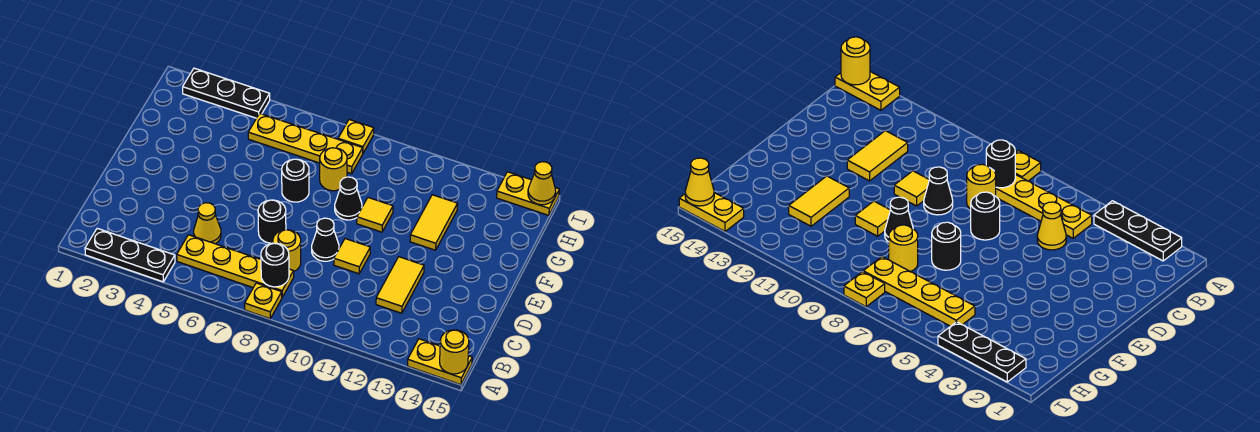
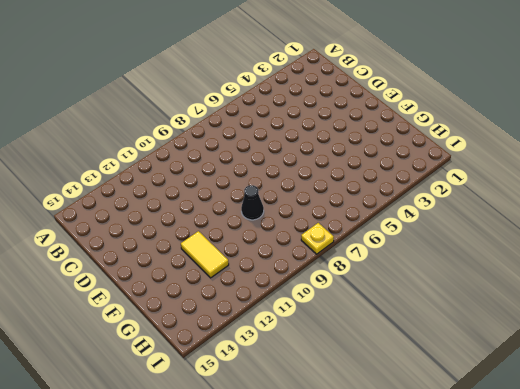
none -> black 1x3 plate [85,228,175,282]
none -> yellow 1x1 plate [245,283,282,319]
none -> yellow 1x2 plate [408,339,472,385]

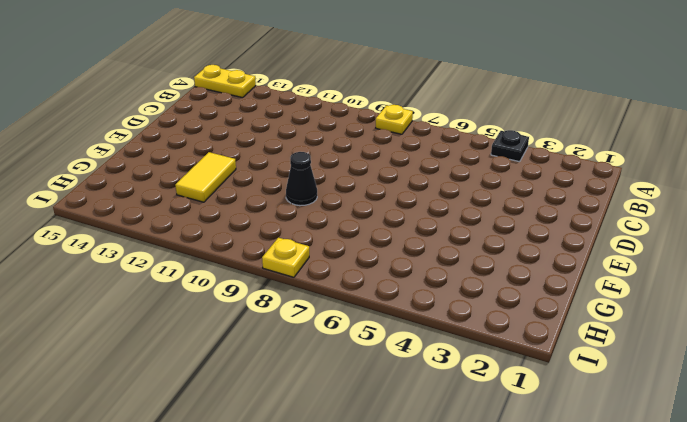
black 1x1 plate [491,130,529,162] -> black 1x3 plate [85,228,175,282]
none -> yellow 1x4 plate [177,235,294,297]
none -> yellow 1x1 cone [194,203,221,244]
none -> yellow 1x1 round brick [273,230,301,271]

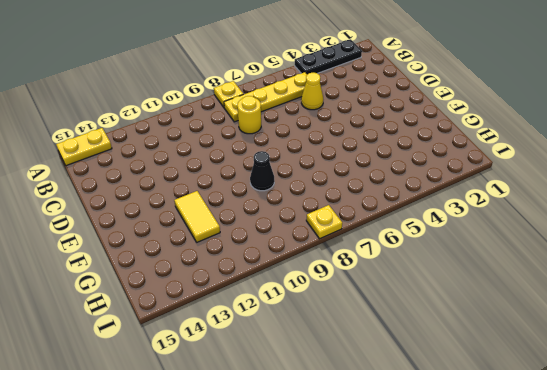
none -> yellow 1x2 tile [376,257,424,313]
none -> black 1x1 round brick [258,200,286,243]
none -> black 1x1 cone [312,218,339,261]

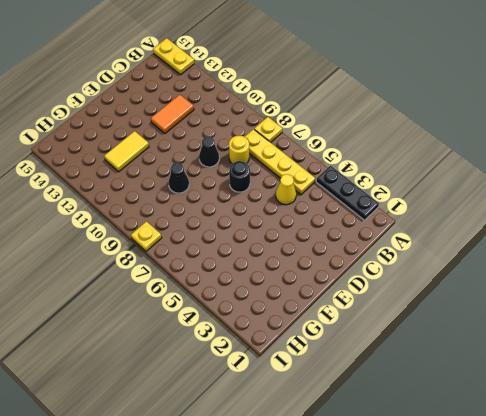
orange 1x2 tile [151,95,194,133] -> yellow 1x2 tile [376,257,424,313]
none -> yellow 1x1 tile [334,239,370,274]
none -> black 1x1 round brick [282,159,309,202]
none -> yellow 1x1 tile [357,198,393,232]

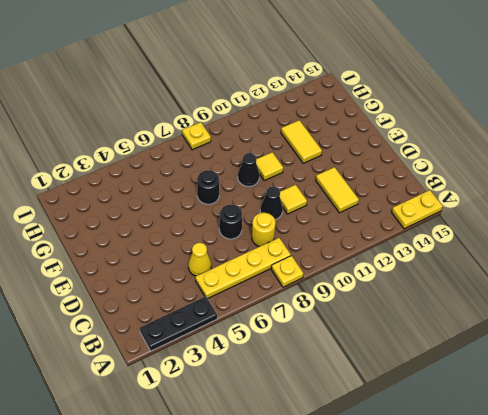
none -> yellow 1x1 round brick [320,148,347,191]
none -> yellow 1x4 plate [248,113,363,174]
none -> black 1x3 plate [183,68,270,118]

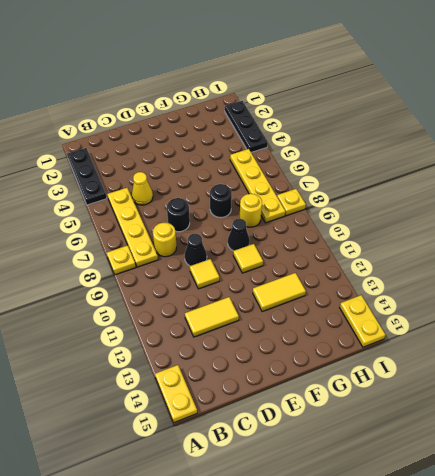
none -> yellow 1x1 round brick [440,330,469,374]
none -> black 1x1 round brick [261,243,289,287]
none -> yellow 1x1 cone [528,162,556,205]

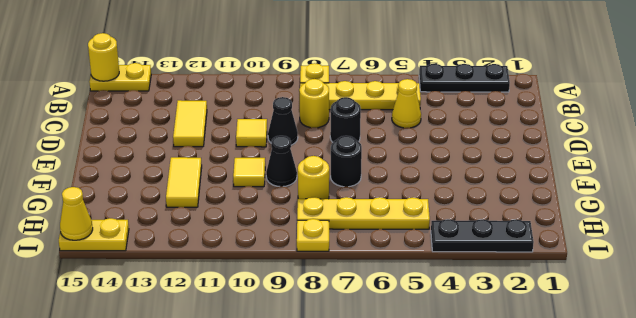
none -> black 1x1 round brick [261,243,289,287]

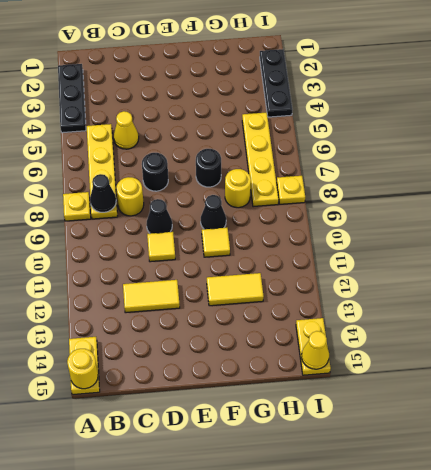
black 1x1 cone [90,174,116,212] -> black 1x1 round brick [261,243,289,287]

